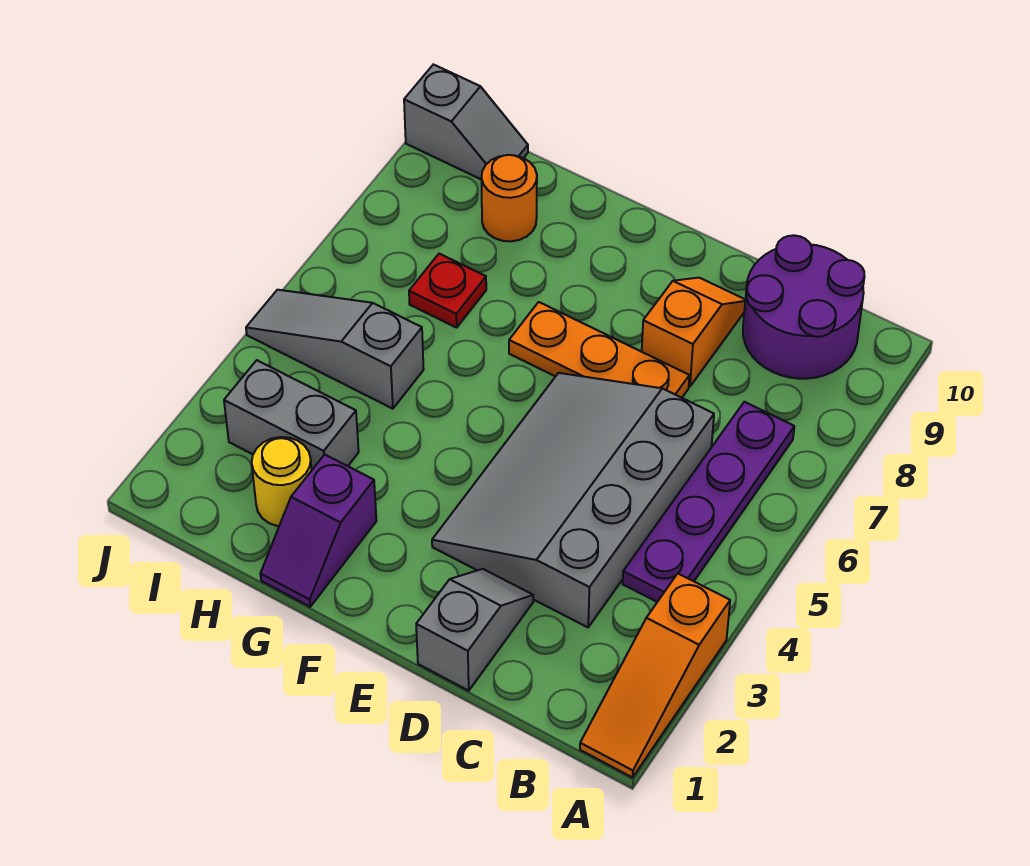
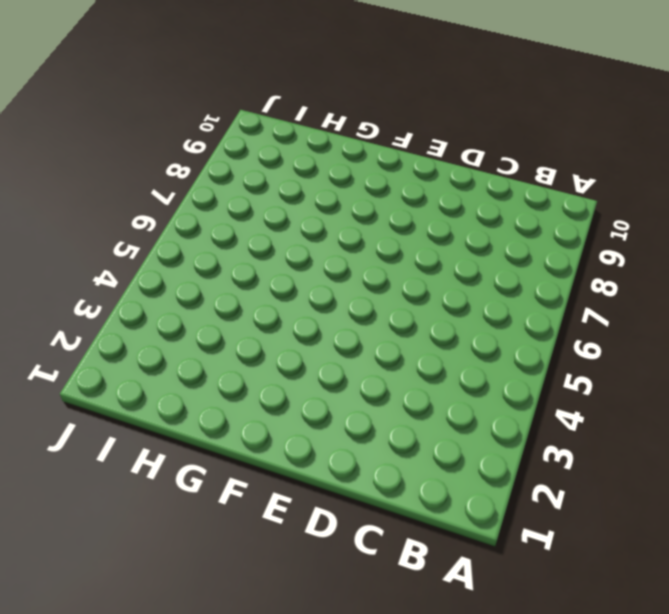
none -> orange 1x3 slope [580,574,730,778]
none -> purple 1x4 plate [623,402,794,602]
none -> purple 2x2 round brick [743,235,865,379]

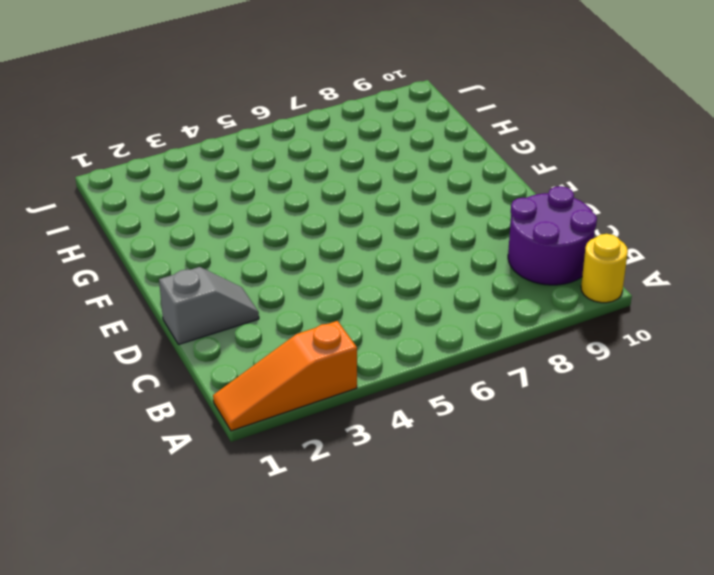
yellow 1x1 round brick [581,234,628,303] -> yellow 1x1 round brick moved to [252,437,312,526]
none -> purple 1x4 plate [623,402,794,602]
none -> grey 3x4 slope [432,373,714,627]
none -> orange 1x3 plate [509,302,689,398]

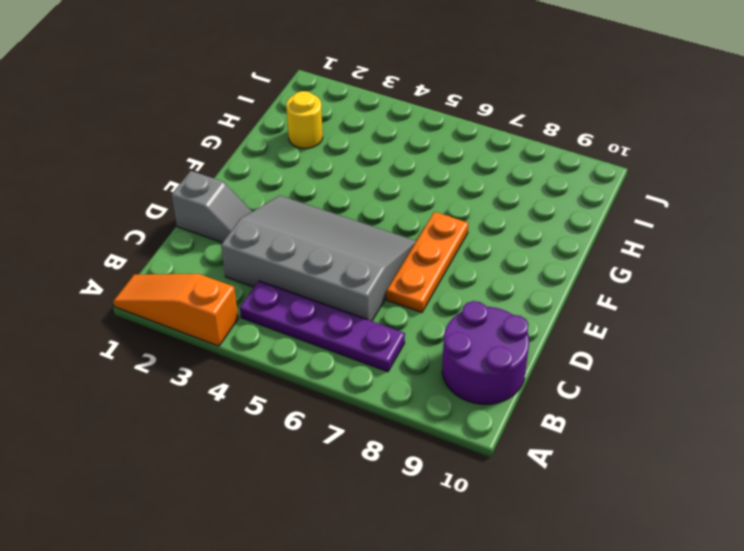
none -> orange 1x2 slope [642,278,745,387]
none -> purple 1x2 slope [260,455,376,607]
none -> grey 1x2 brick [224,360,359,470]

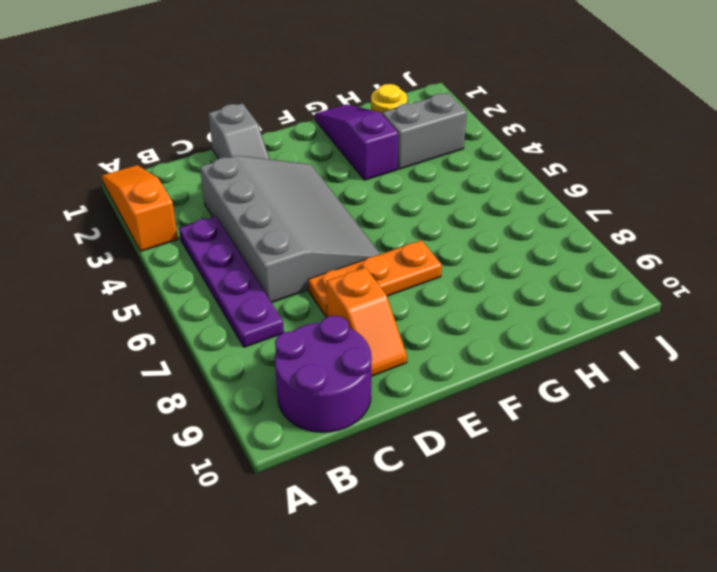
purple 1x3 slope [315,104,398,180] -> purple 1x2 slope [260,455,376,607]
none -> grey 1x3 slope [246,290,424,409]
none -> red 1x1 plate [409,254,486,328]
none -> orange 1x1 round brick [481,155,537,241]

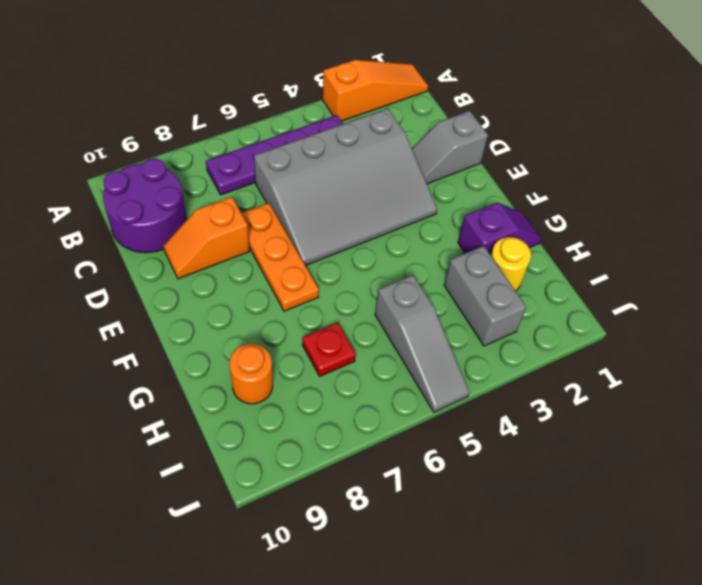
none -> grey 1x2 slope [404,64,528,179]

